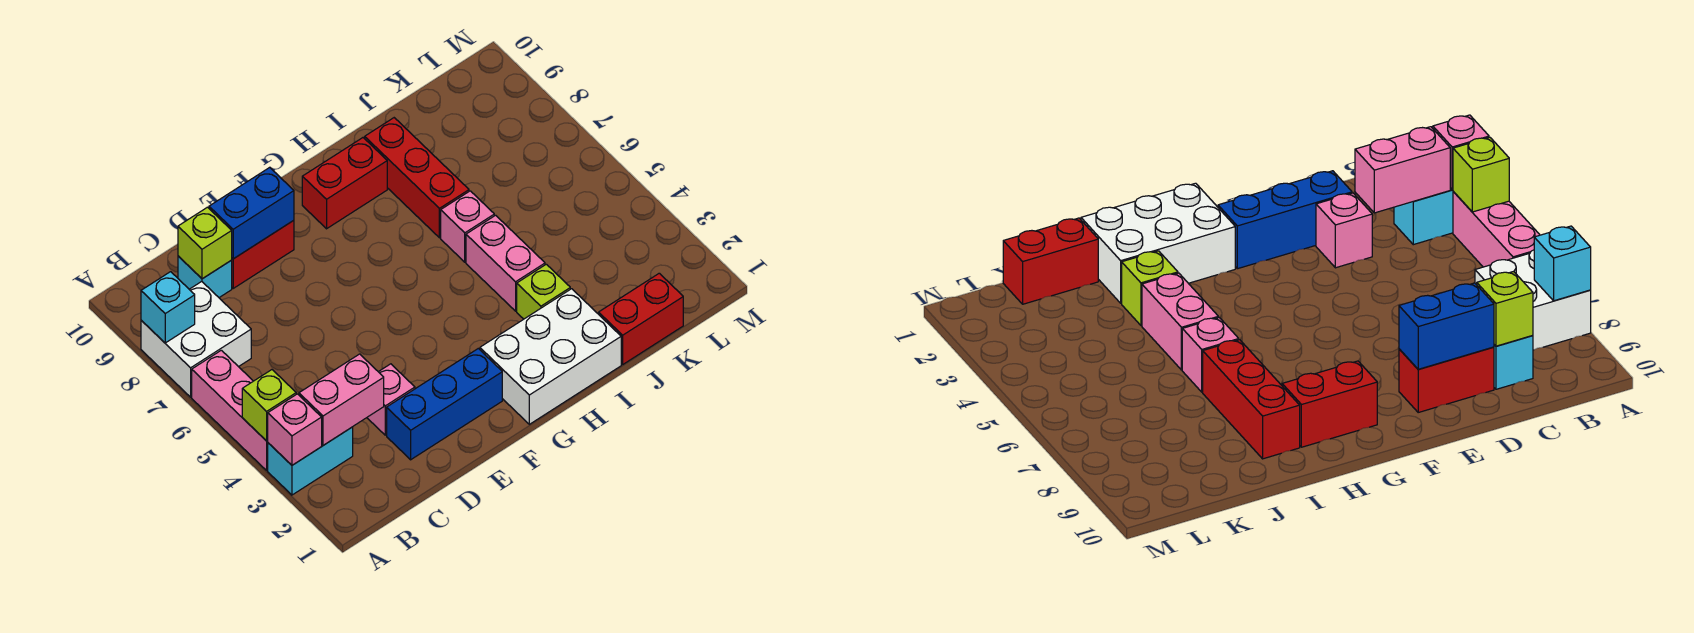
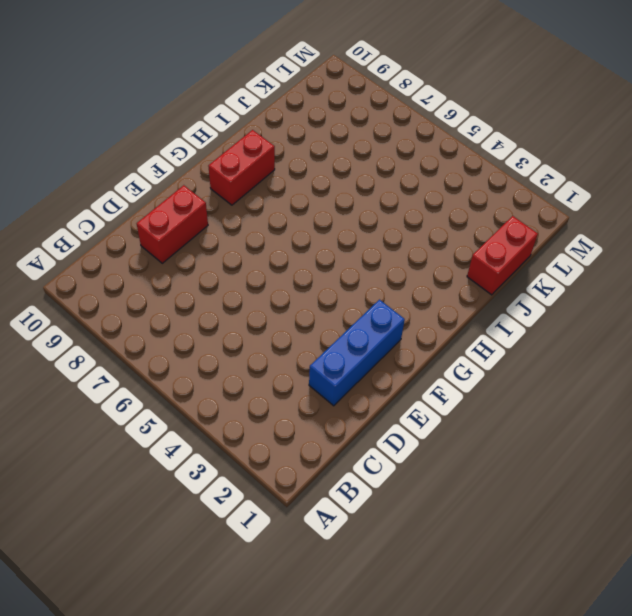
none -> cyan 1x2 brick [268,427,353,495]
none -> pink 1x3 brick [192,350,268,470]
none -> white 2x2 brick [141,282,251,397]

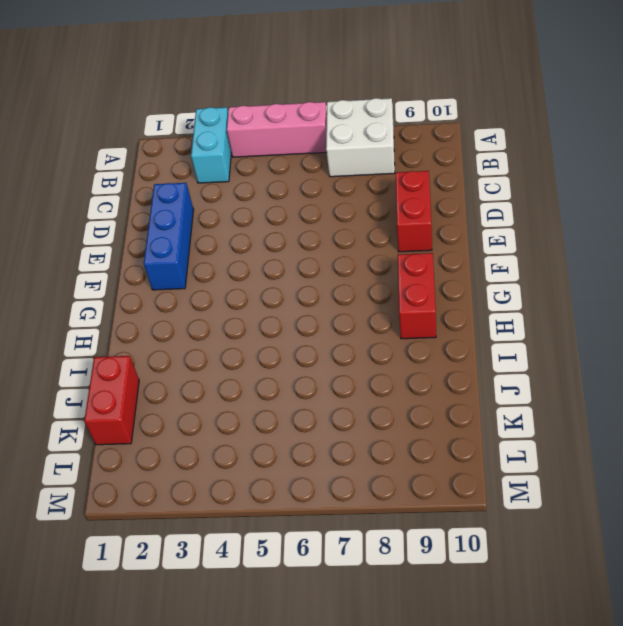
none -> cyan 1x1 brick [178,256,232,298]
none -> pink 1x1 brick [367,364,415,435]
none -> white 2x3 brick [480,289,621,424]

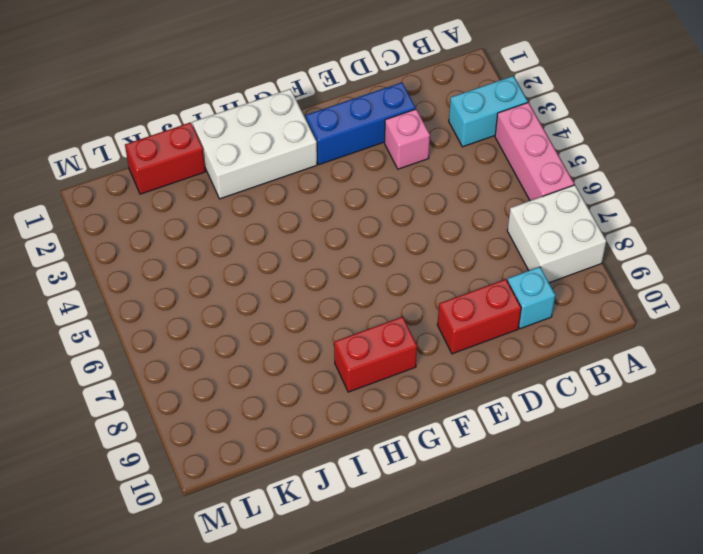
none -> lime 1x1 brick [517,264,570,319]
none -> pink 1x2 brick [466,215,545,311]
none -> pink 1x1 brick [441,191,494,262]

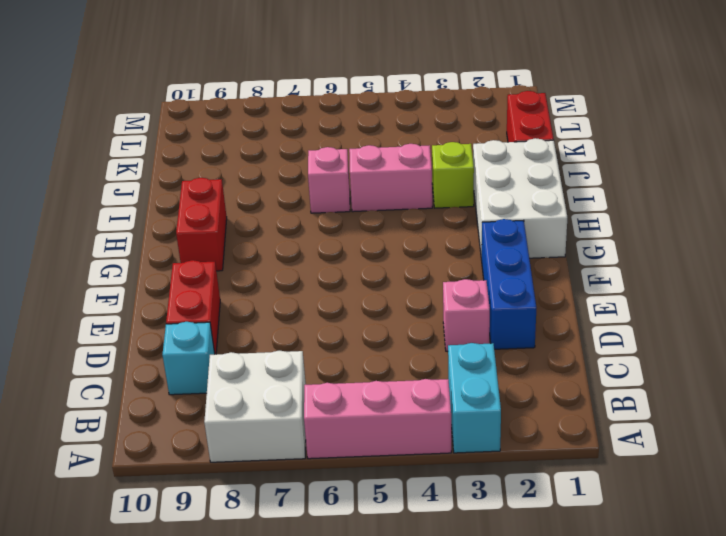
none -> red 1x3 brick [365,118,469,238]
none -> pink 1x1 brick [267,394,322,465]
none -> lime 1x1 brick [242,370,296,441]

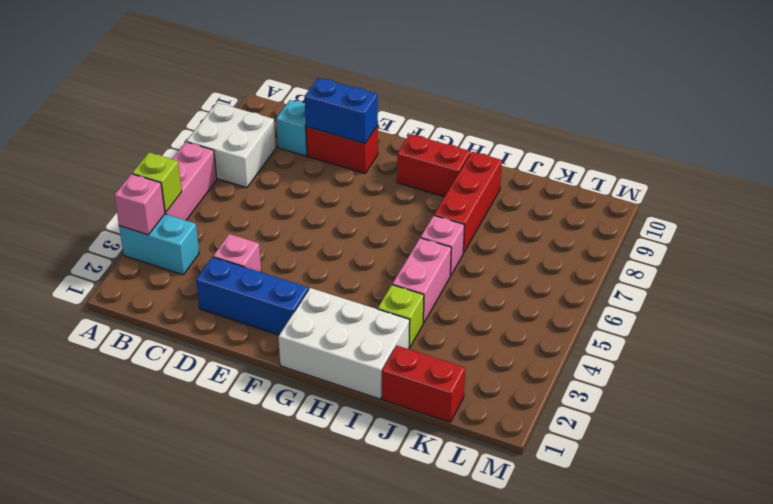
none -> cyan 1x1 brick [141,272,195,343]
none -> pink 1x2 brick [299,354,384,445]
none -> lime 1x1 brick [178,207,232,279]

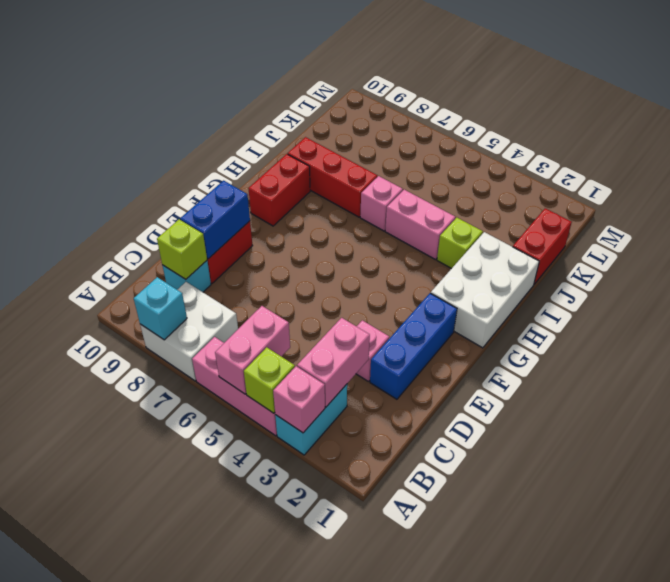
pink 1x2 brick [215,306,290,394] -> none

